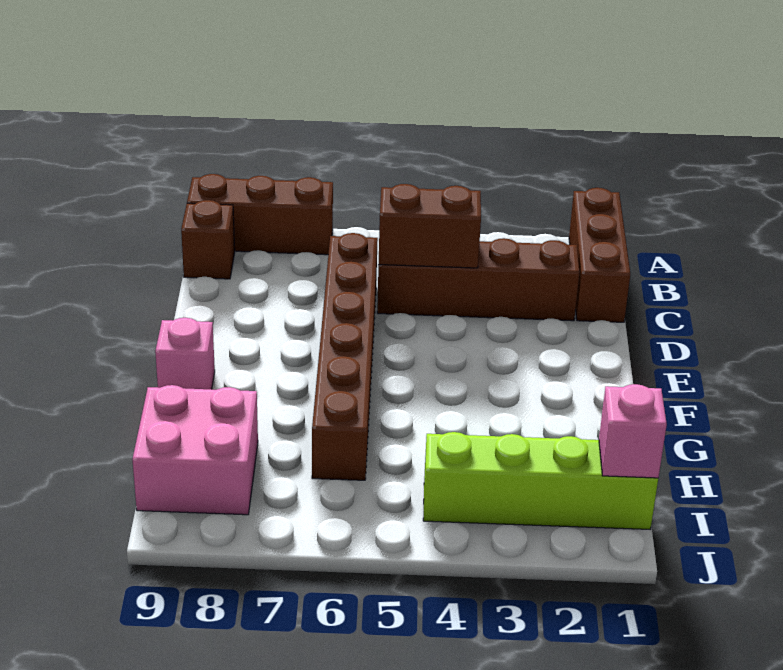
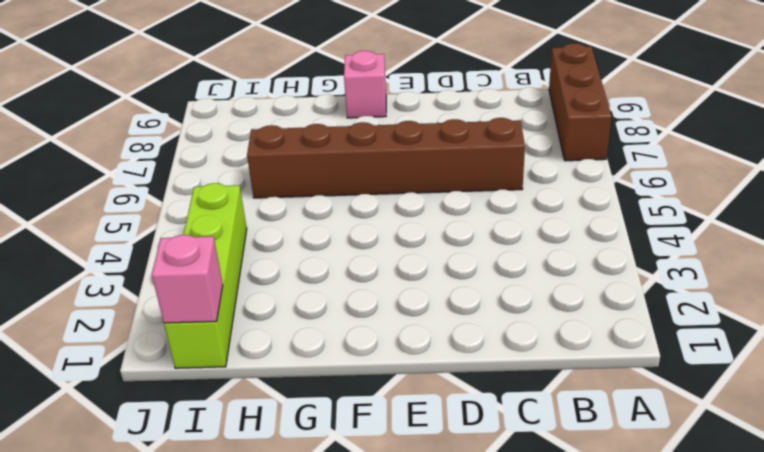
none -> brown 1x3 brick [569,188,630,322]
none -> brown 1x1 brick [181,200,235,279]

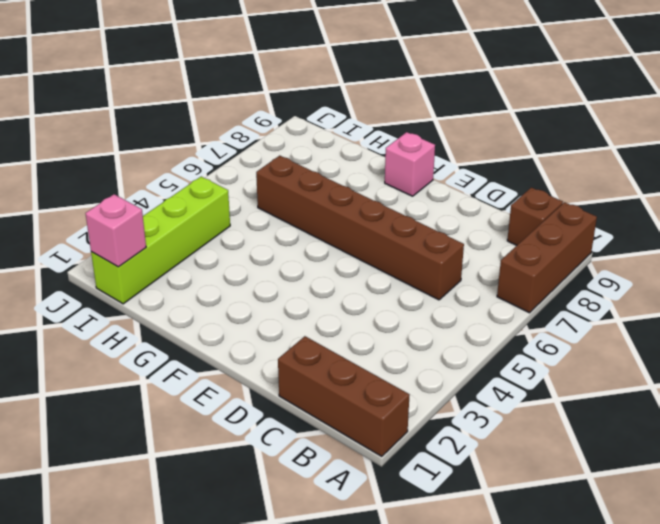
none -> brown 1x4 brick [377,238,579,321]
none -> pink 2x2 brick [132,385,258,515]

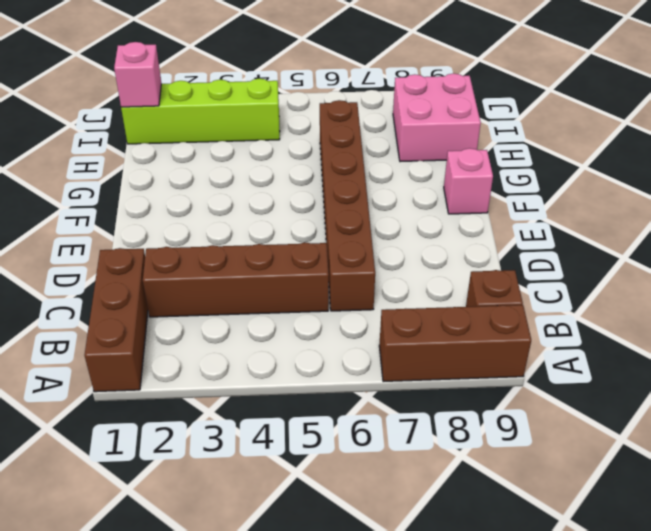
none -> brown 1x2 brick [378,184,481,268]

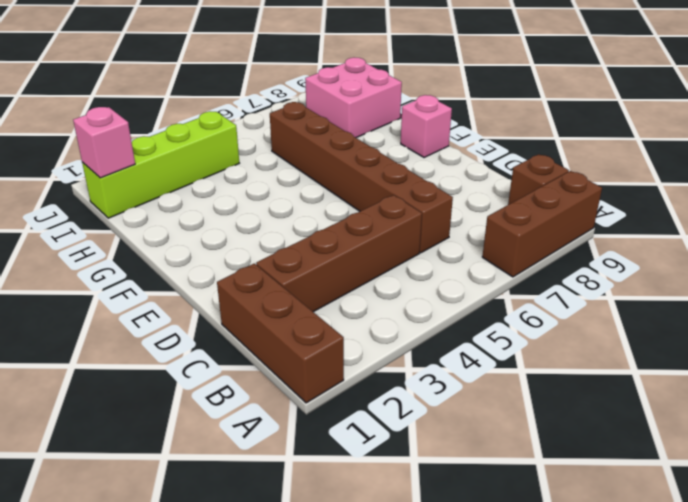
none -> brown 1x2 brick [378,184,481,268]

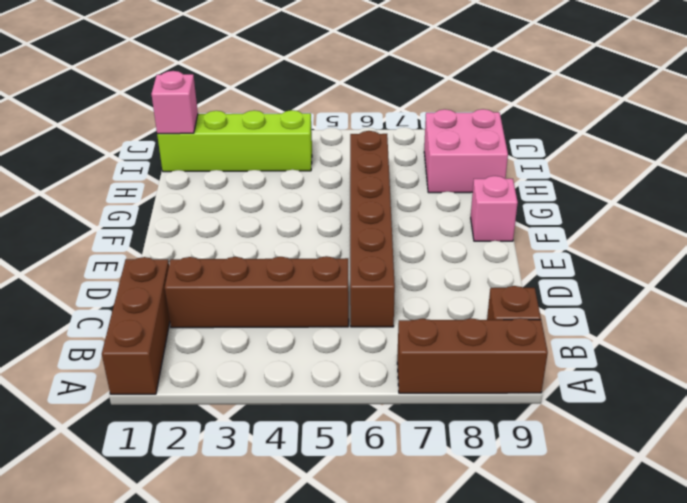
none -> brown 1x2 brick [378,184,481,268]

